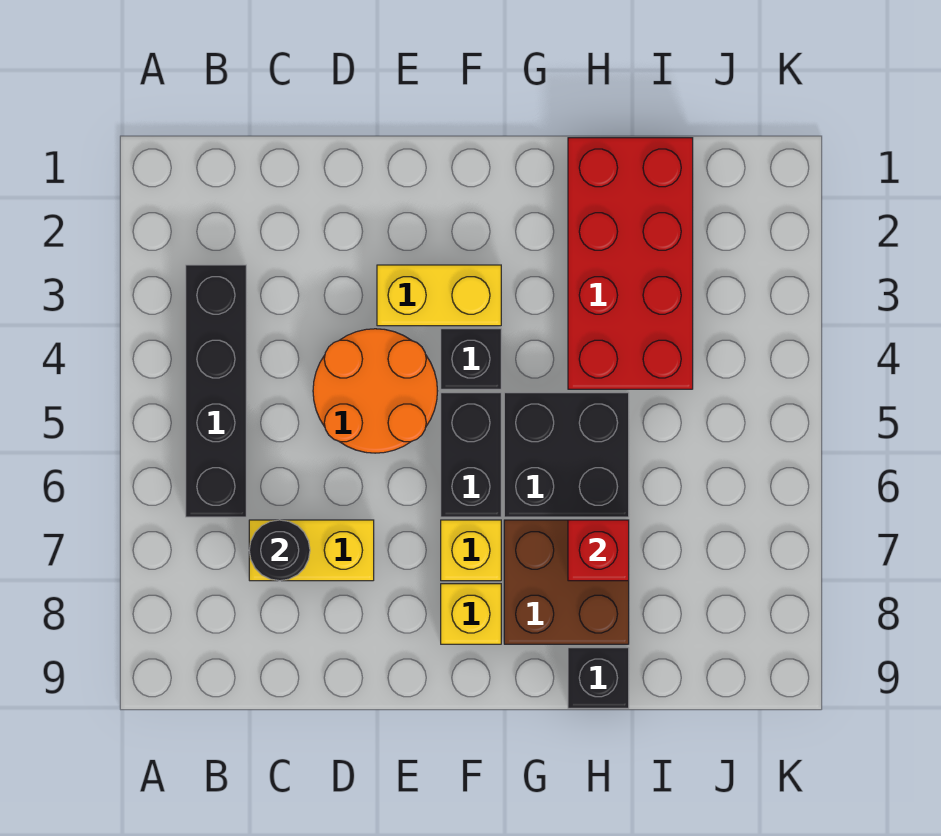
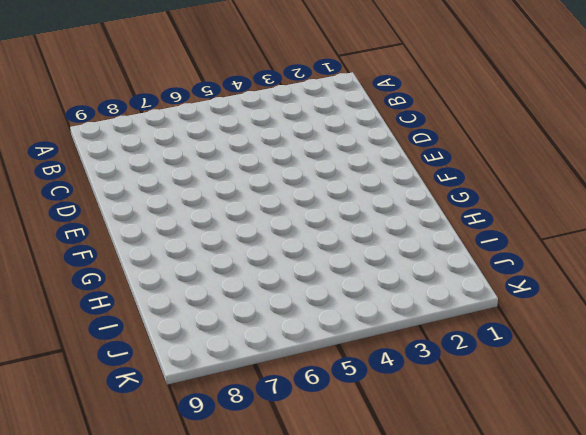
none -> black 1x4 brick [186,265,246,517]
none -> yellow 1x2 brick [249,520,374,581]
none -> orange 2x2 round brick [313,329,437,453]

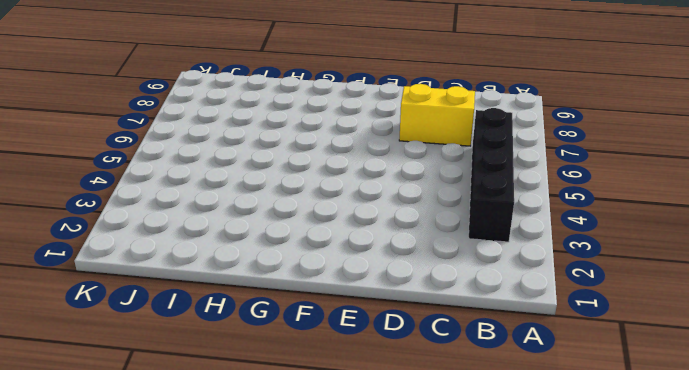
none -> orange 2x2 round brick [313,329,437,453]
none -> yellow 1x2 brick [377,265,501,326]
none -> black 1x1 brick [441,329,501,389]

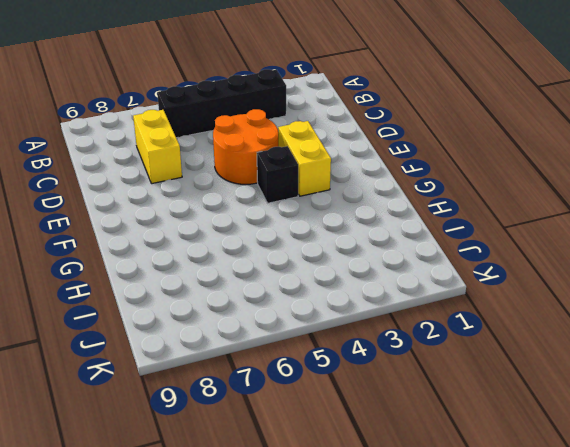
none -> black 1x2 brick [441,393,501,517]
none -> yellow 1x1 brick [441,520,501,581]
none -> yellow 1x1 brick [441,584,501,644]

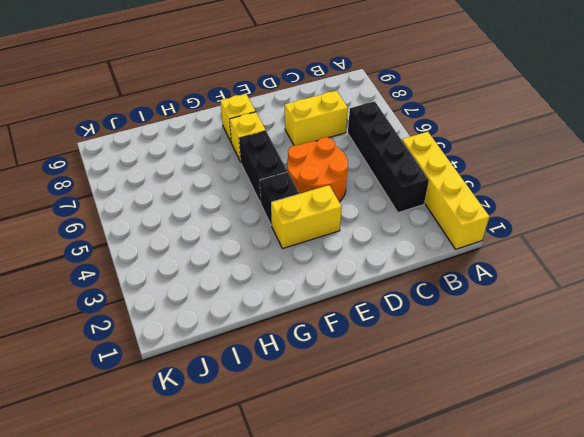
yellow 1x4 brick [402,132,489,249] -> none
none -> black 2x2 brick [504,393,629,517]
none -> brown 2x2 brick [504,520,629,644]
none -> red 2x4 brick [568,138,693,389]

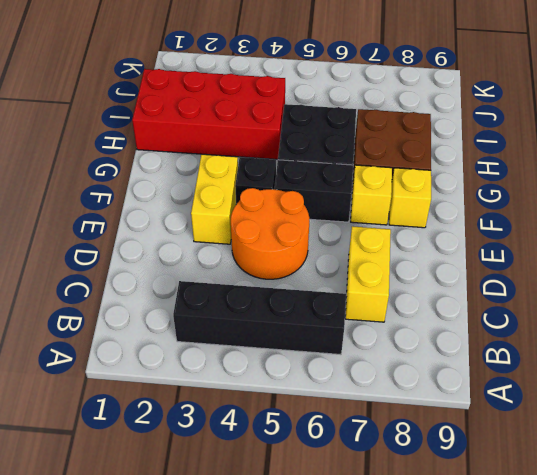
none -> black 1x1 brick [568,648,629,708]
none -> black 1x1 round brick [249,520,310,581]
none -> red 1x1 brick [568,520,629,581]

